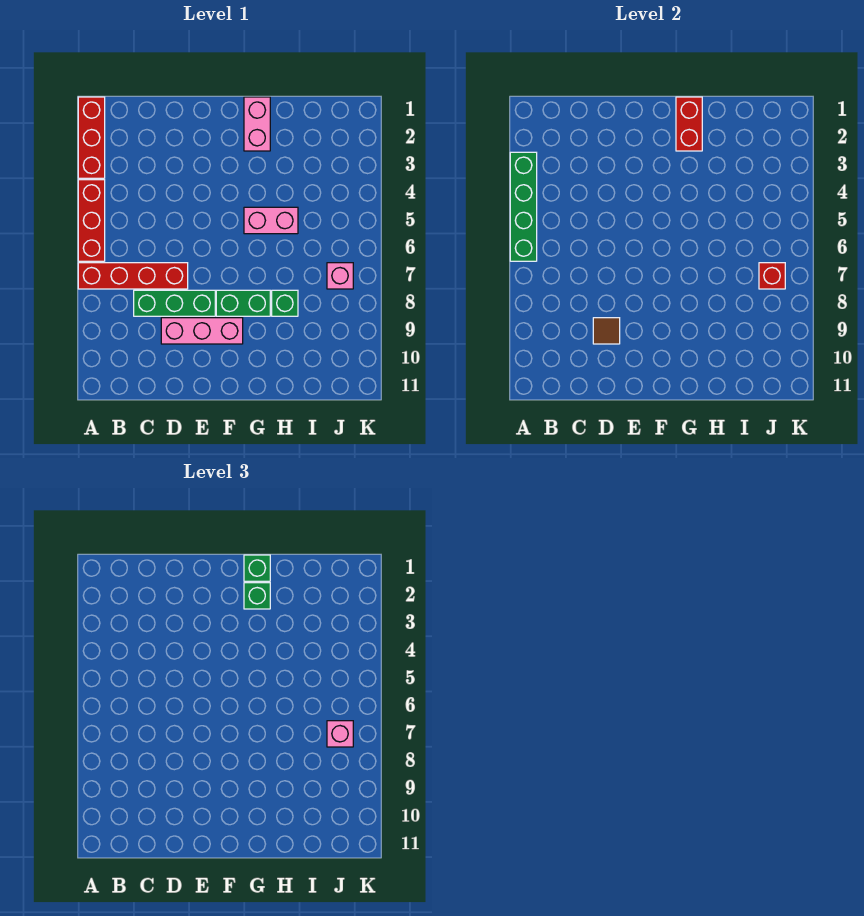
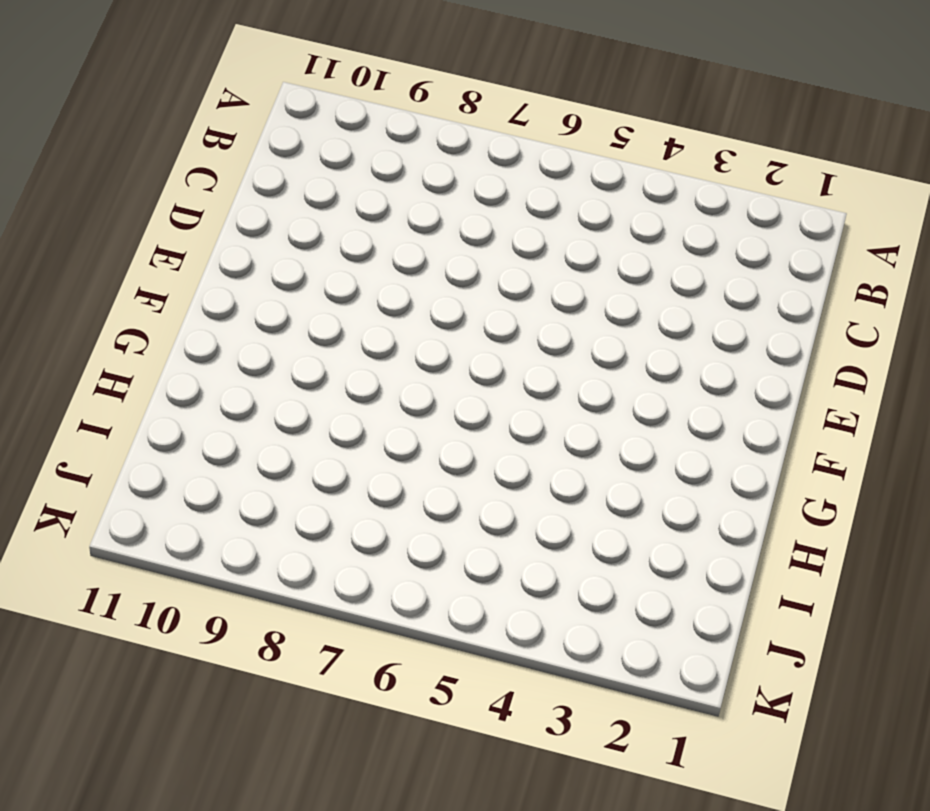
none -> red 1x3 brick [78,97,105,178]
none -> red 1x3 brick [78,180,105,261]
none -> red 1x4 brick [78,263,188,289]

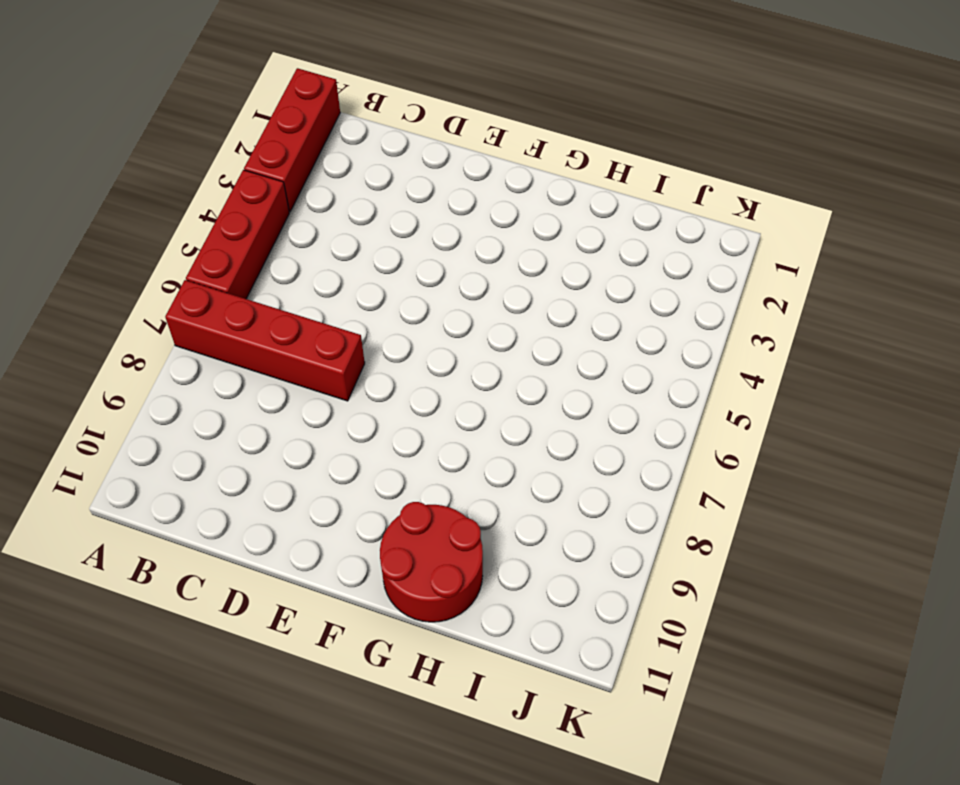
red 2x2 round brick [380,502,483,622] -> none
none -> green 1x3 brick [134,290,215,316]
none -> pink 1x3 brick [161,318,243,344]
none -> green 1x2 brick [216,290,270,316]

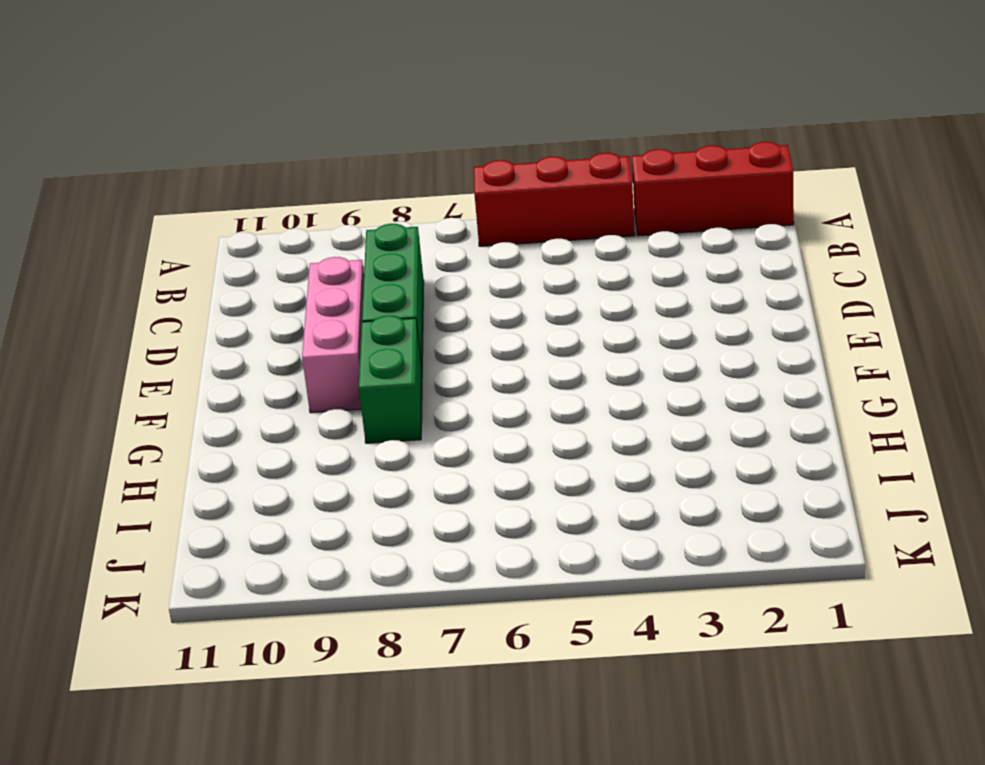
none -> red 1x4 brick [78,263,188,289]
none -> pink 1x2 brick [244,97,270,151]
none -> pink 1x2 brick [244,207,298,234]

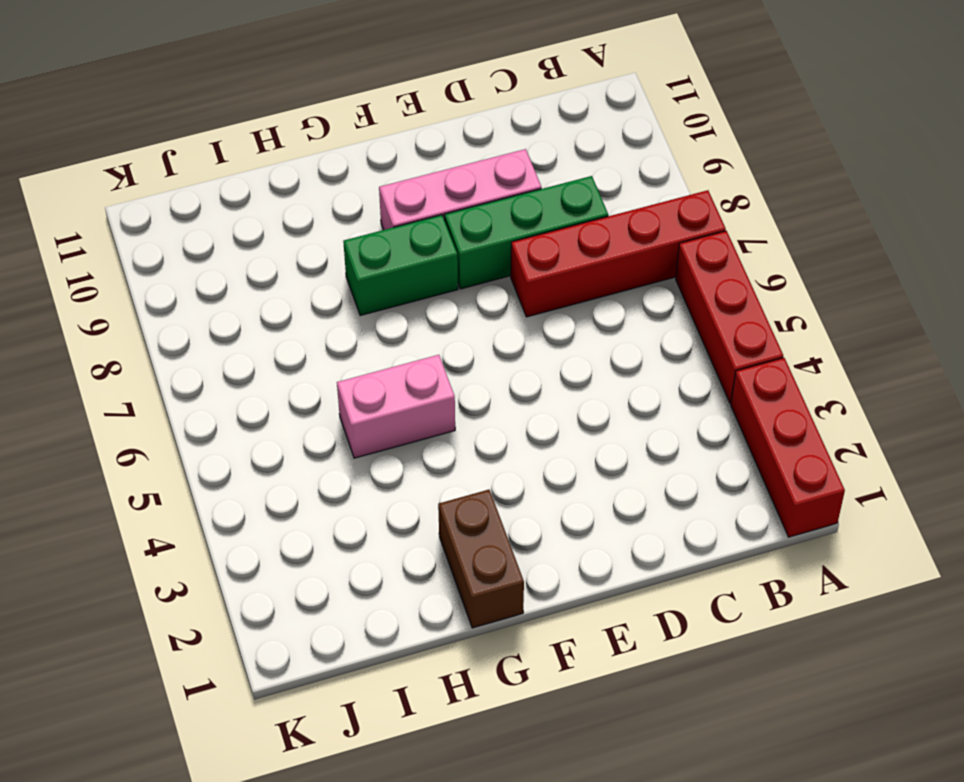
brown 1x2 brick [438,490,524,628] -> pink 1x2 brick [244,97,270,151]
none -> green 1x1 brick [272,290,298,316]
none -> pink 1x1 brick [327,263,353,289]
none -> green 1x4 brick [510,152,537,261]

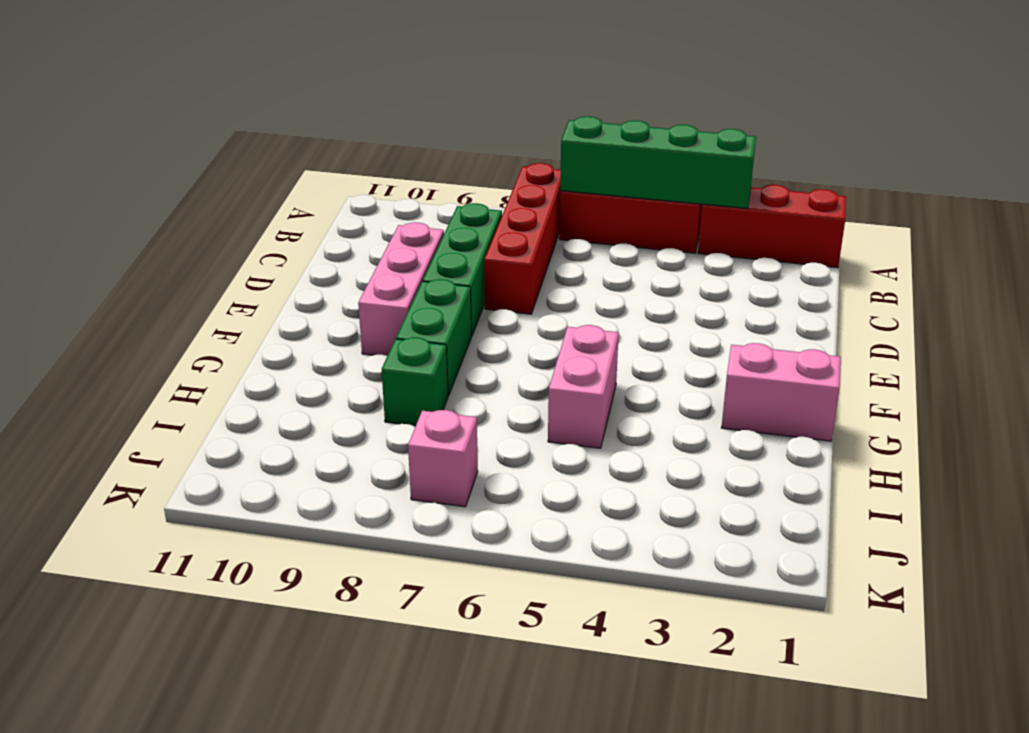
none -> brown 1x1 tile [593,318,620,344]
none -> red 1x2 brick [676,97,702,151]
none -> red 1x1 brick [759,263,785,289]

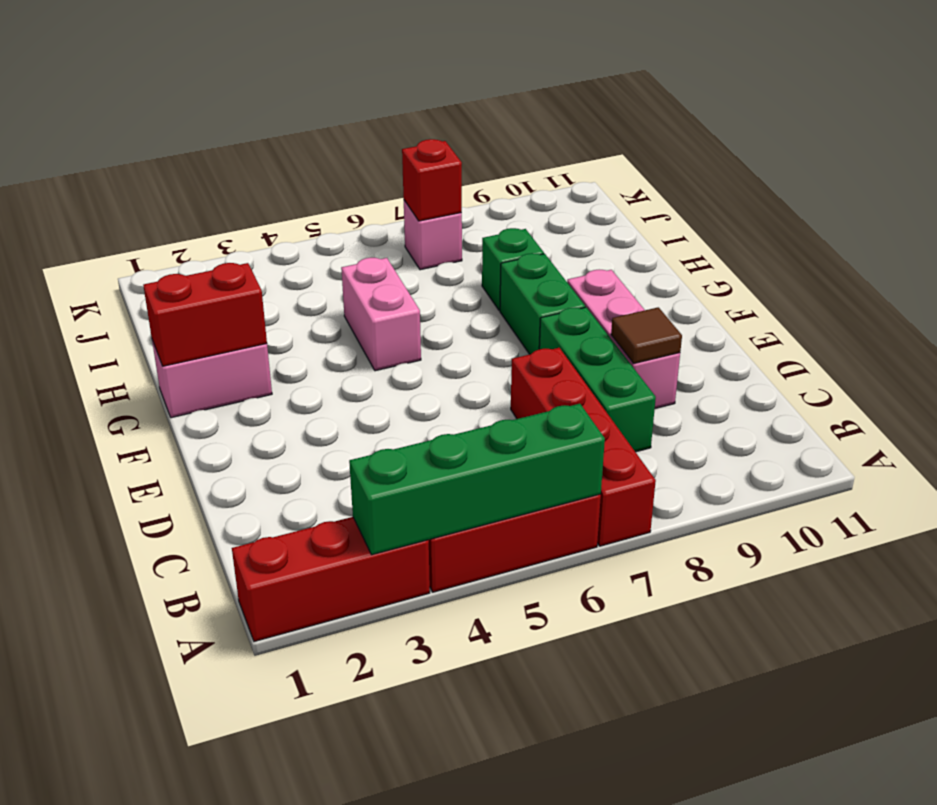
none -> green 1x1 brick [244,555,270,581]
none -> green 1x1 brick [244,583,270,609]
none -> pink 1x1 brick [327,721,353,747]

